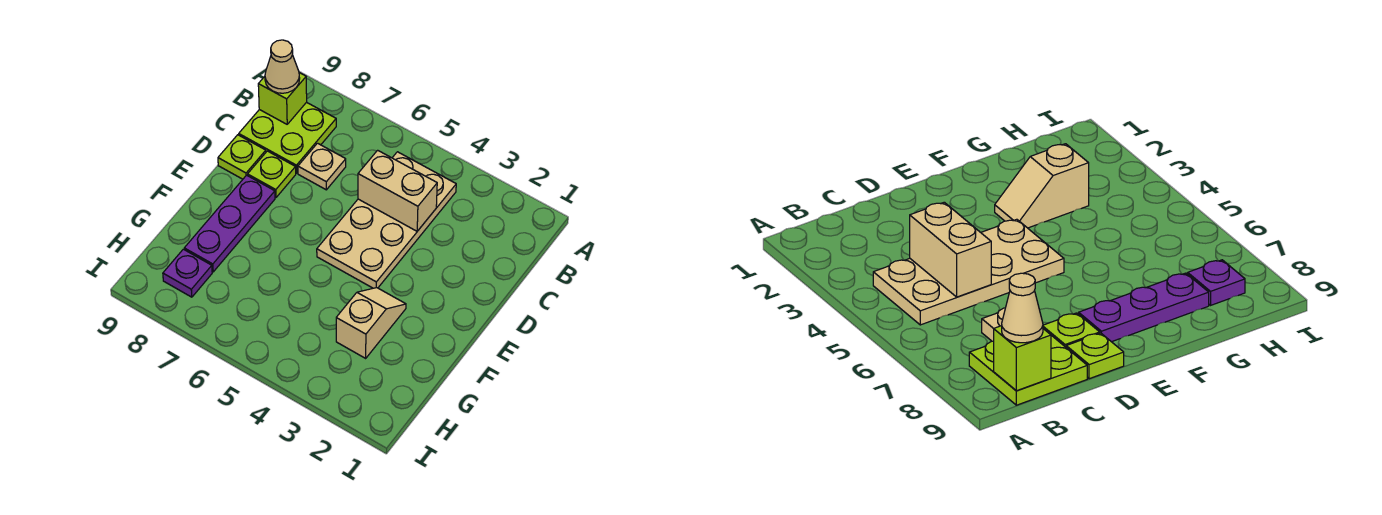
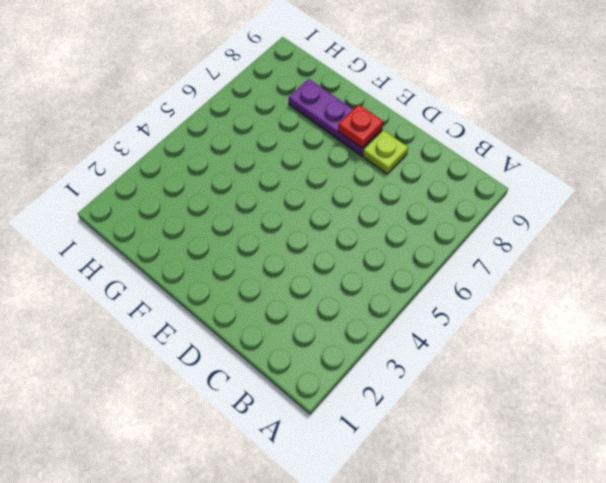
red 1x1 plate [338,105,383,148] -> none
none -> tan 2x4 plate [317,152,456,288]
none -> lime 2x2 plate [239,102,336,173]

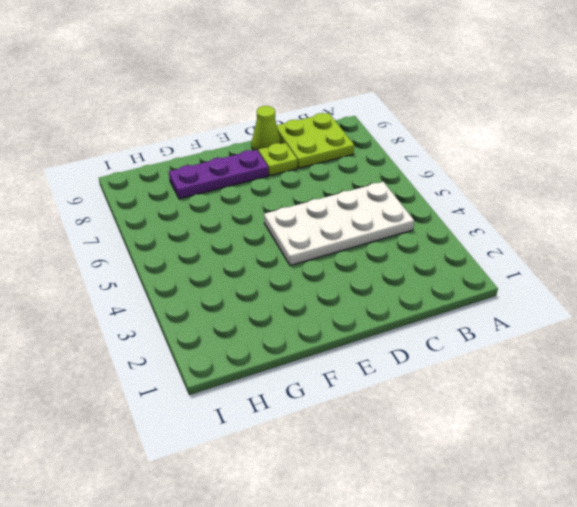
white 2x4 plate [264,182,414,266] -> tan 2x4 plate [317,152,456,288]
lime 1x1 cone [252,106,281,152] -> lime 1x1 plate [218,135,266,179]
none -> tan 1x1 plate [298,143,346,190]
none -> tan 1x2 slope [336,288,406,358]

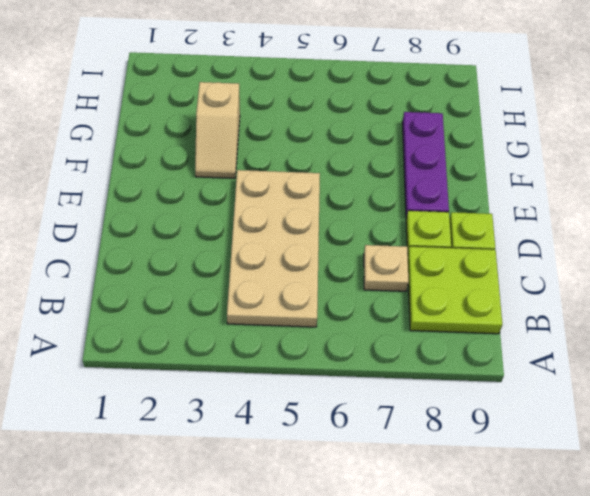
none -> purple 1x1 plate [163,249,212,297]
none -> lime 1x1 brick [258,73,307,124]

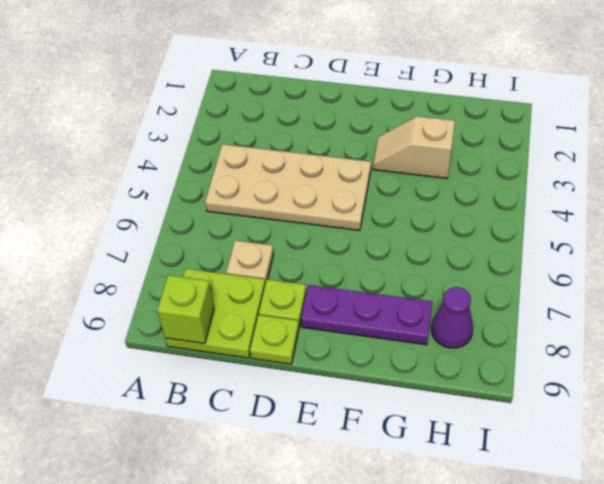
purple 1x1 cone [431,287,473,348] -> purple 1x1 plate [163,249,212,297]
none -> tan 1x2 brick [358,150,437,231]
none -> tan 1x1 cone [265,40,300,93]

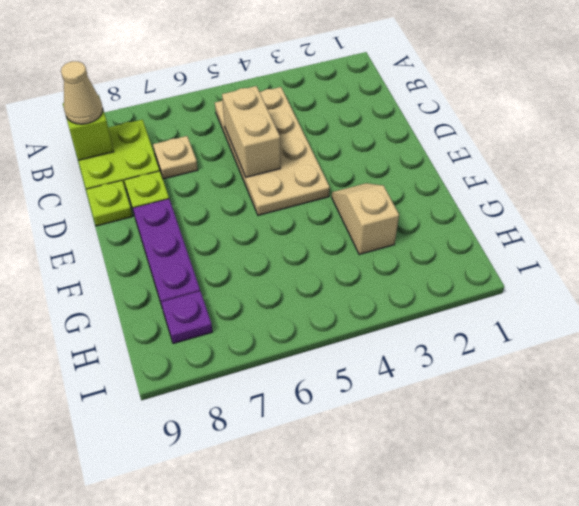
tan 1x2 brick [222,86,281,177] -> tan 1x2 brick turned to [358,150,437,231]

